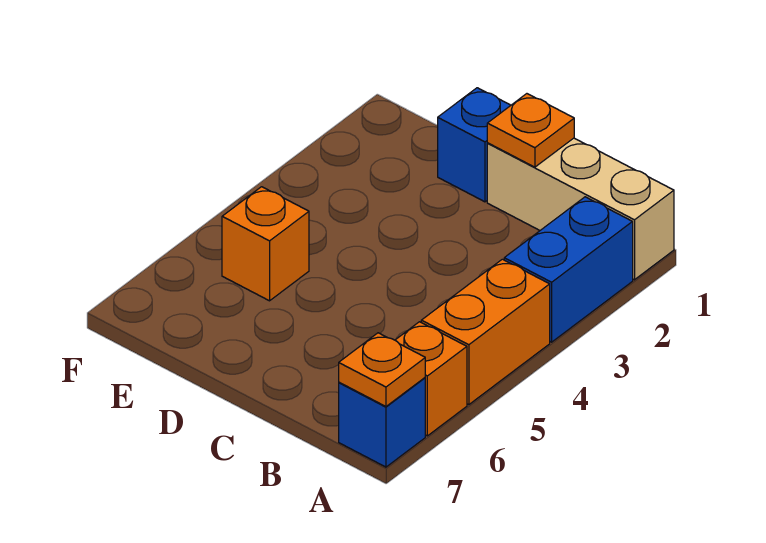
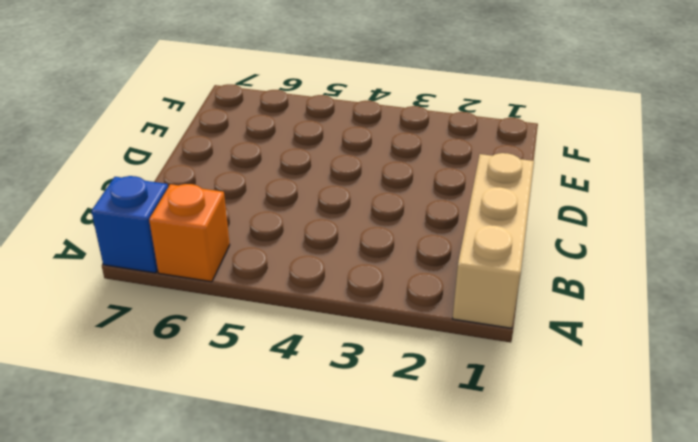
none -> blue 1x2 brick [504,197,633,342]
none -> orange 1x2 brick [421,259,550,405]

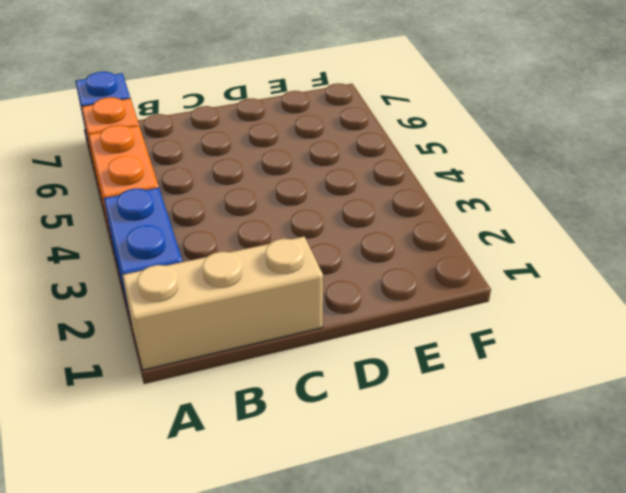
none -> blue 1x1 brick [438,88,511,202]
none -> orange 1x1 brick [222,187,309,301]

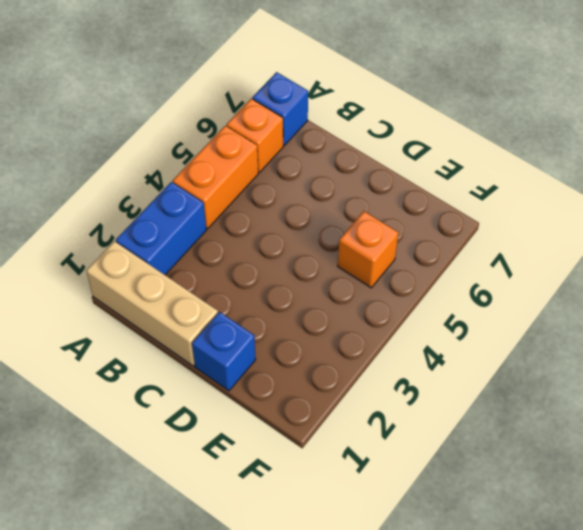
none -> orange 1x1 plate [339,333,425,406]
none -> orange 1x1 plate [487,94,574,167]

